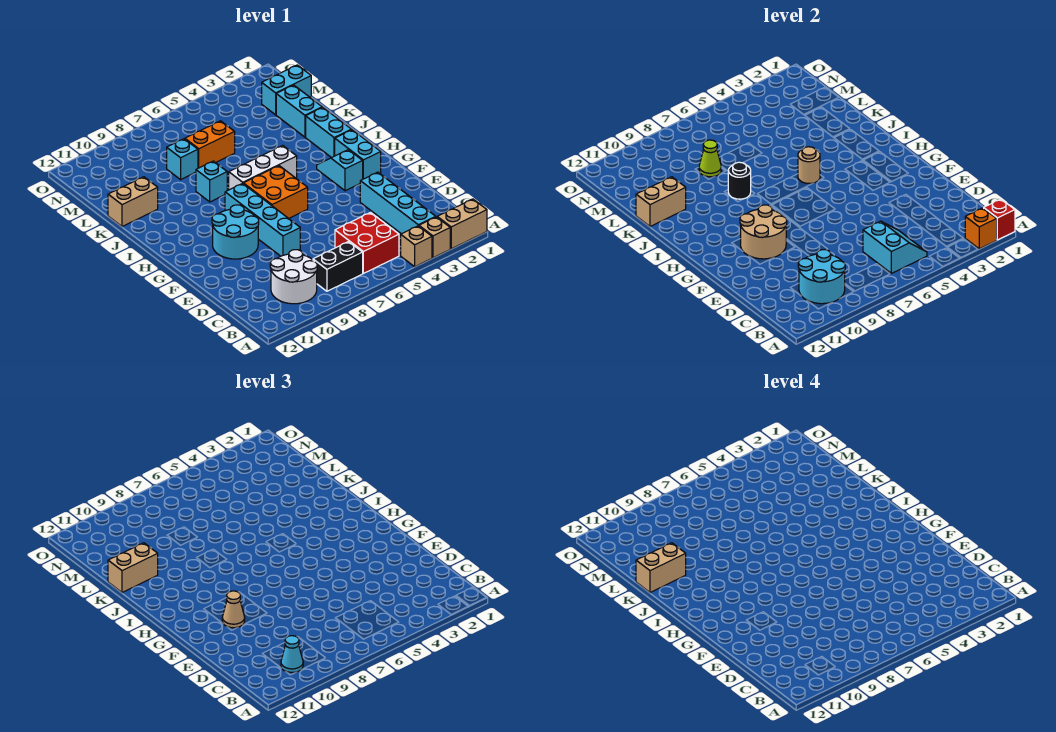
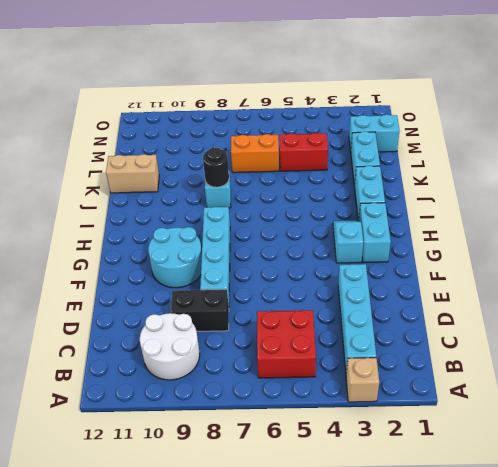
black 1x2 brick [171,289,229,331] -> black 1x2 brick moved to [313,242,363,291]
red 1x2 brick [279,133,328,171] -> none
none -> tan 1x2 brick [437,199,487,249]
none -> tan 1x1 brick [401,226,432,267]
none -> orange 2x2 brick [243,166,308,218]
none -> white 1x3 brick [229,145,297,190]

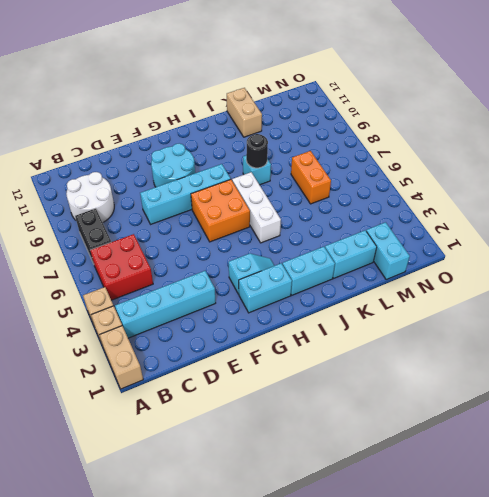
none -> cyan 1x1 brick [167,139,198,180]
none -> red 1x1 brick [984,199,1015,240]
none -> orange 1x1 brick [965,208,997,249]
none -> cyan 2x2 slope [863,221,927,273]

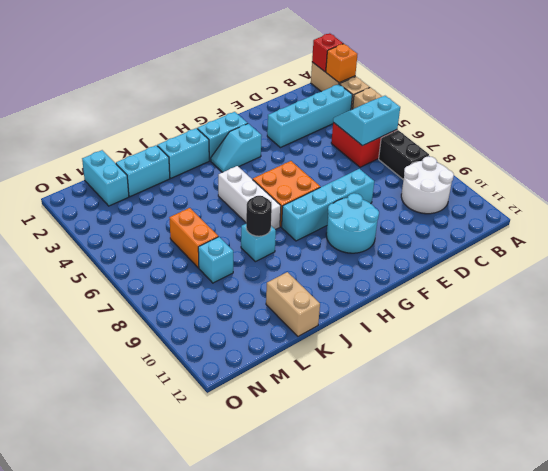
none -> cyan 2x2 round brick [798,250,845,304]
none -> tan 2x2 round brick [740,205,787,259]
none -> tan 1x1 round brick [798,147,820,184]
none -> tan 1x2 brick [636,177,686,227]

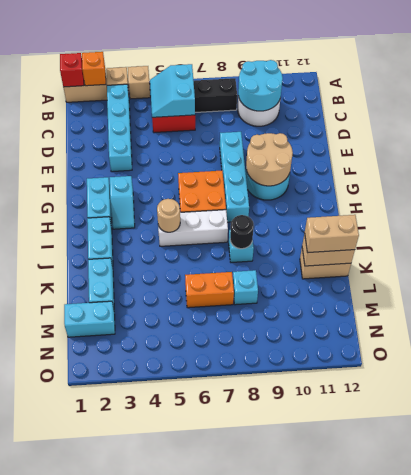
none -> lime 1x1 cone [699,140,721,177]
none -> cyan 1x1 cone [281,636,303,672]
none -> tan 1x1 cone [222,591,245,628]
none -> tan 1x2 brick [636,543,686,593]

